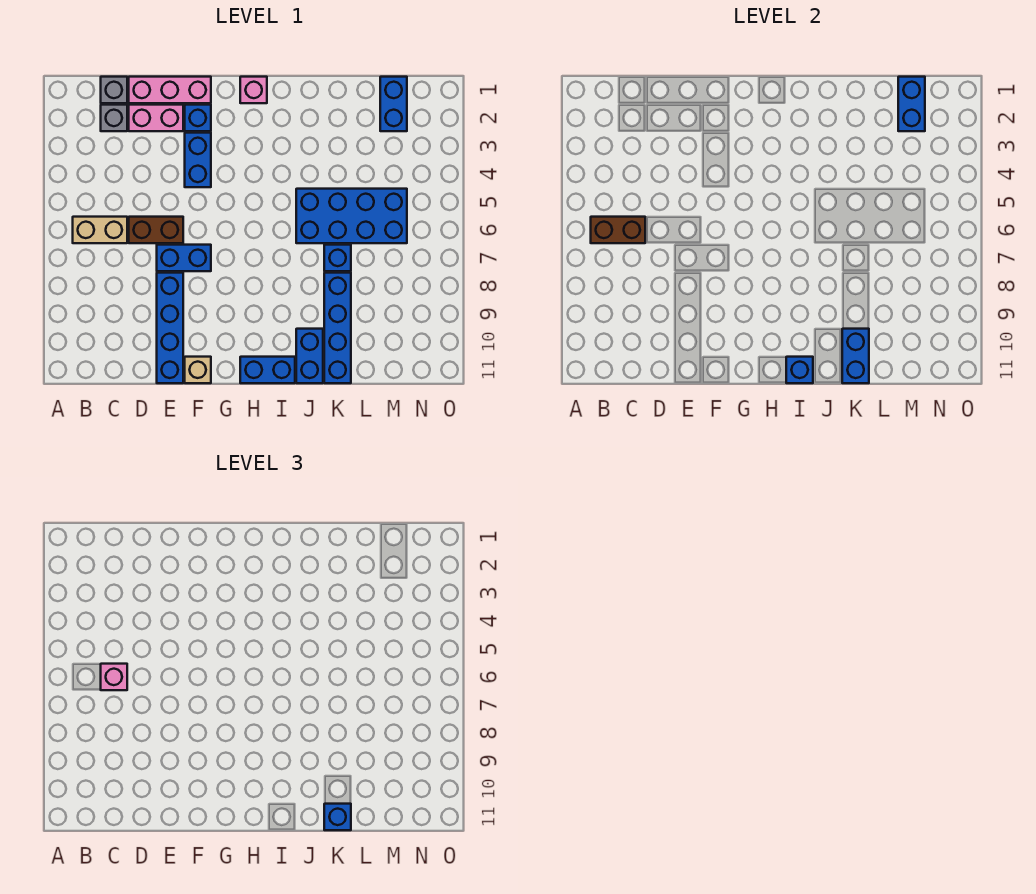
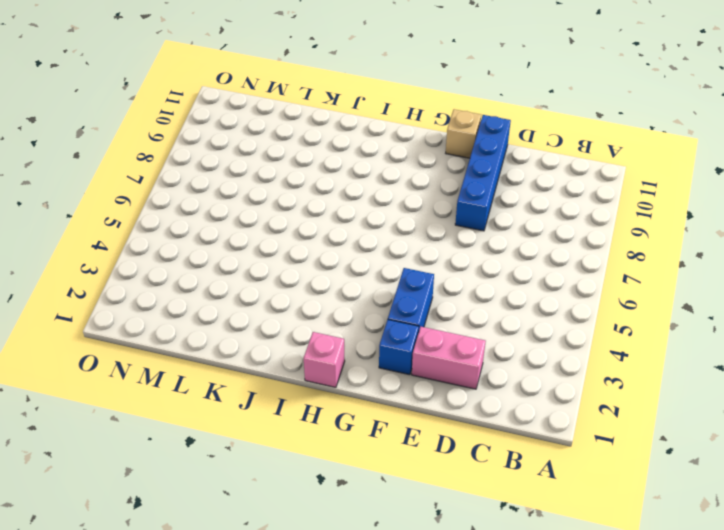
none -> tan 1x2 brick [73,217,127,243]
none -> grey 1x1 brick [101,77,127,103]
none -> grey 1x1 brick [101,105,127,131]

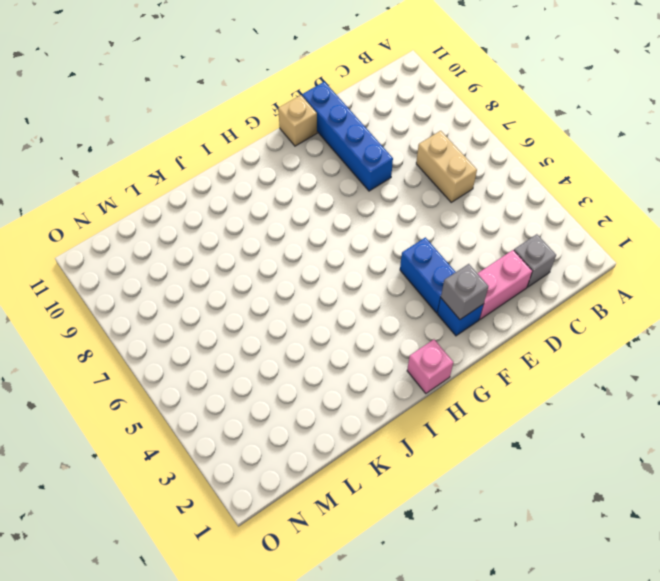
tan 1x2 brick [416,131,477,202] -> tan 1x2 brick turned to [73,217,127,243]
grey 1x1 brick [441,264,488,319] -> grey 1x1 brick moved to [101,77,127,103]
none -> pink 1x3 brick [129,77,211,103]
none -> brown 1x2 brick [129,217,183,243]
none -> blue 1x2 brick [157,245,211,271]

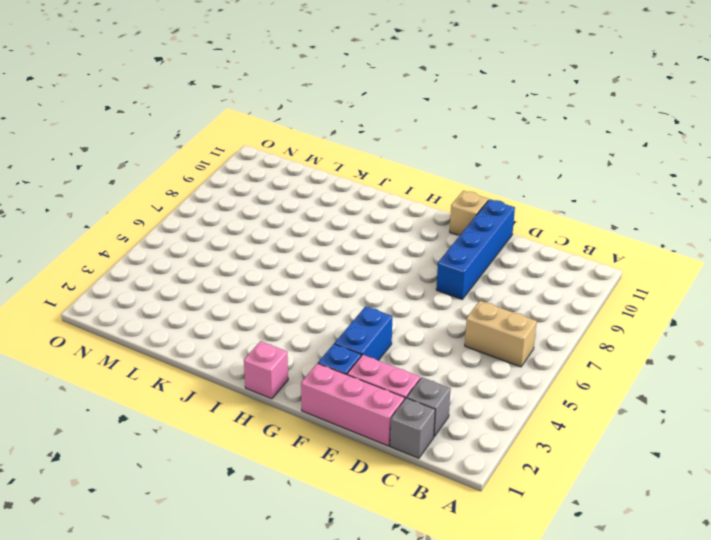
none -> brown 1x2 brick [129,217,183,243]
none -> blue 1x2 brick [157,245,211,271]
none -> blue 1x2 brick [240,357,295,383]

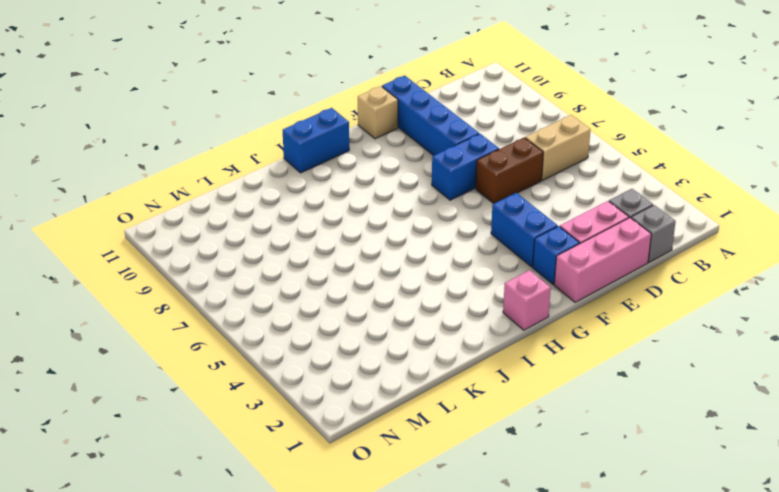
none -> blue 2x4 brick [296,189,407,243]
none -> blue 1x2 brick [296,329,323,383]
none -> blue 1x1 brick [324,245,351,271]

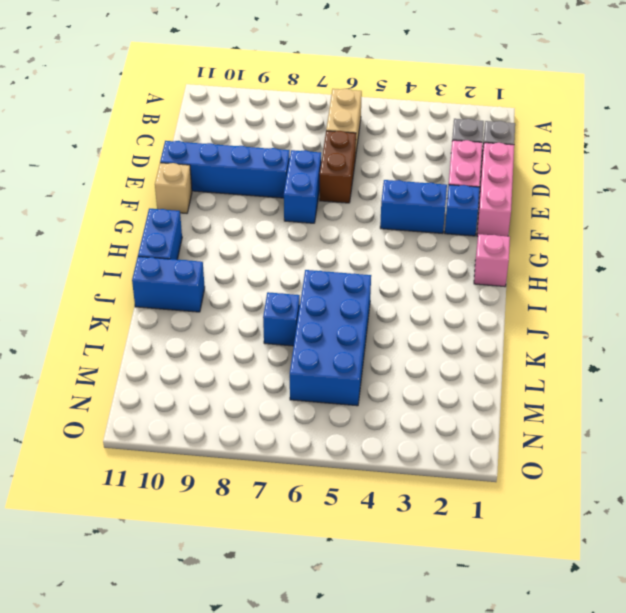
none -> blue 1x4 brick [324,273,351,383]
none -> blue 1x2 brick [380,77,407,131]
none -> brown 1x2 brick [591,217,645,243]

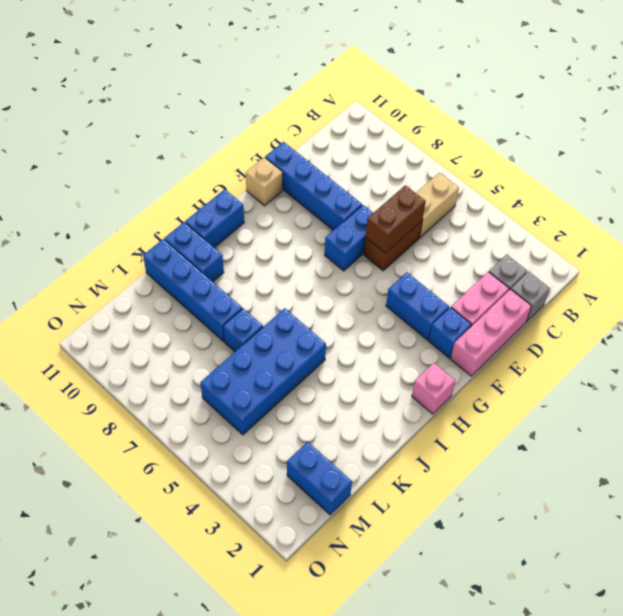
brown 1x2 brick [366,185,426,253] -> brown 1x2 brick moved to [591,217,645,243]
none -> blue 1x1 brick [786,357,813,383]
none -> blue 1x2 brick [842,329,869,383]
none -> blue 1x2 brick [898,77,925,131]

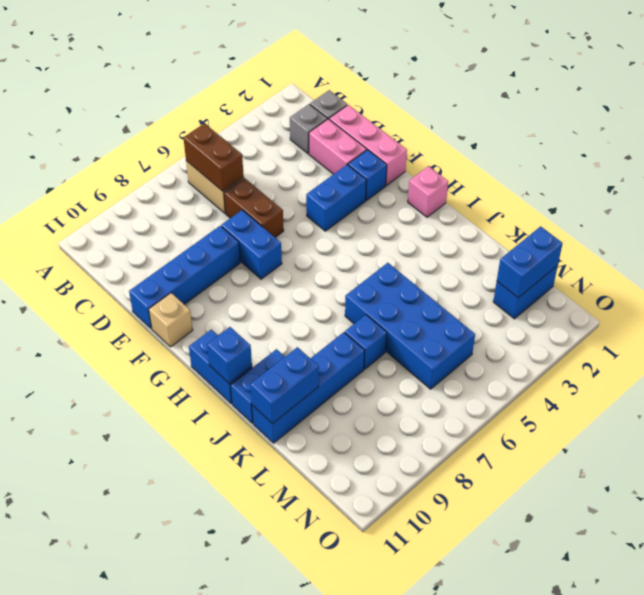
none -> pink 1x1 brick [101,664,127,690]
none -> blue 1x1 brick [324,804,351,830]

